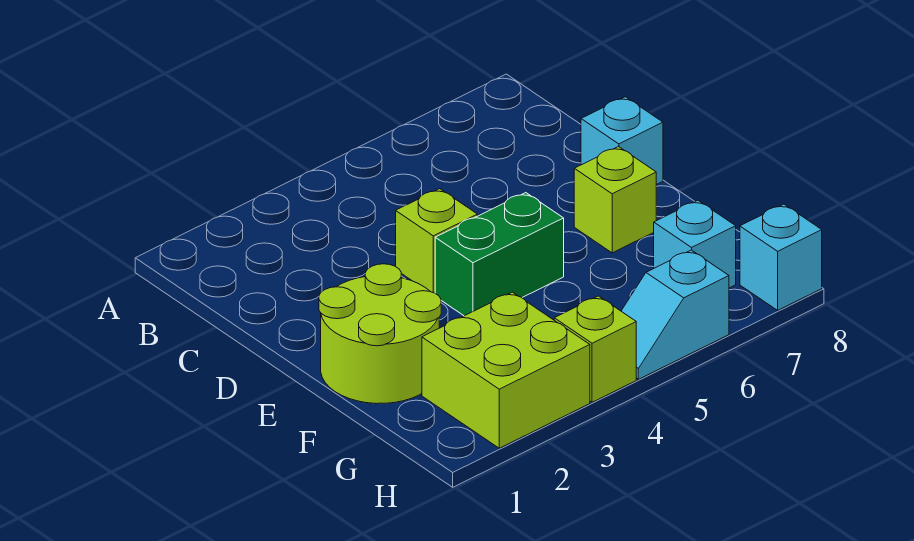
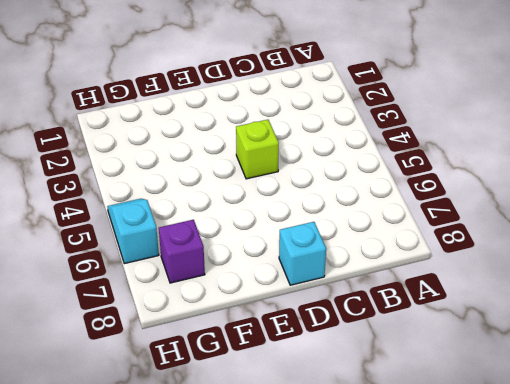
purple 1x1 brick [159,220,205,283] -> cyan 1x1 brick [654,200,736,288]
none -> lime 2x2 round brick [319,264,441,404]
none -> green 1x2 brick [435,193,564,316]

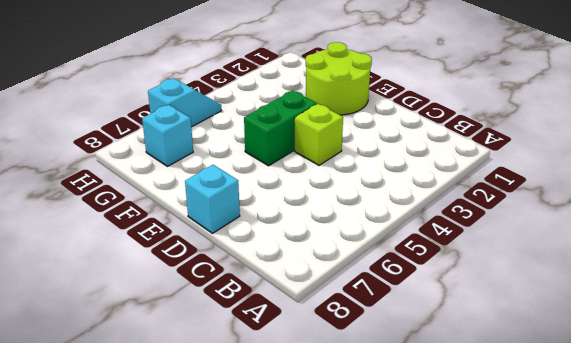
none -> lime 1x1 brick [574,147,656,253]
none -> lime 2x2 brick [422,292,590,448]

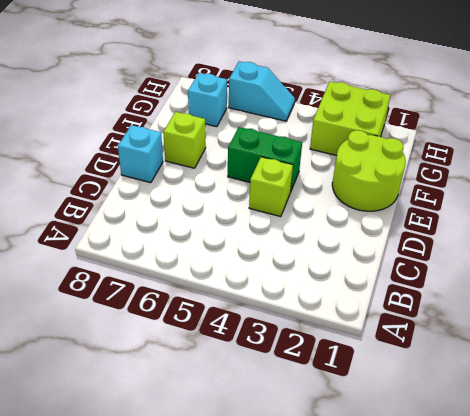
none -> lime 1x1 brick [554,296,636,402]
none -> cyan 1x1 brick [740,204,822,310]

